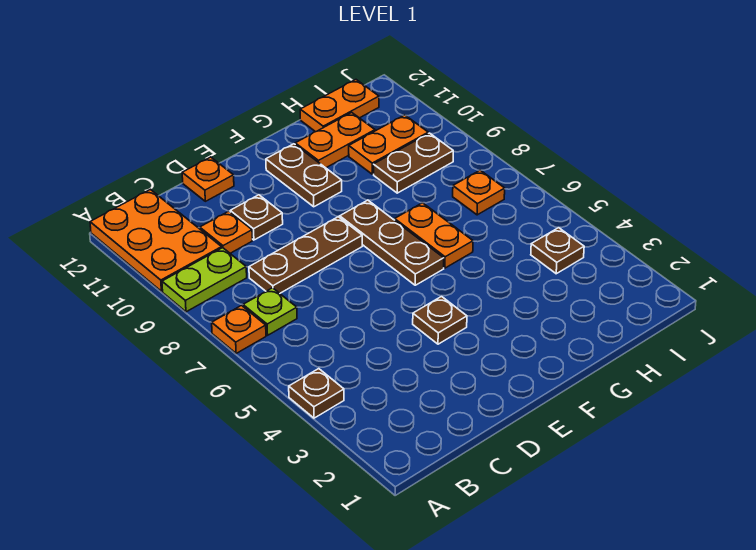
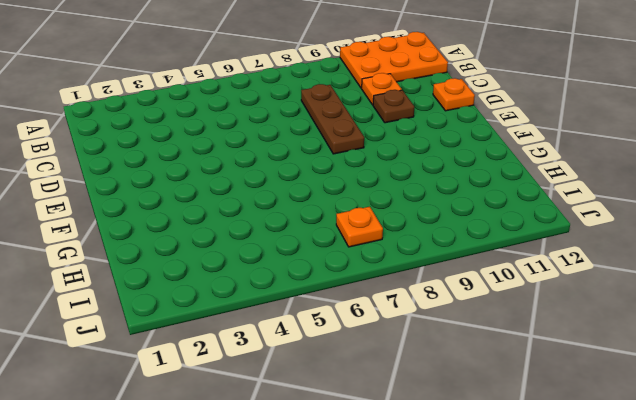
none -> brown 1x1 plate [289,369,344,418]
none -> orange 1x1 plate [212,306,266,353]
none -> lime 1x2 plate [162,248,247,312]

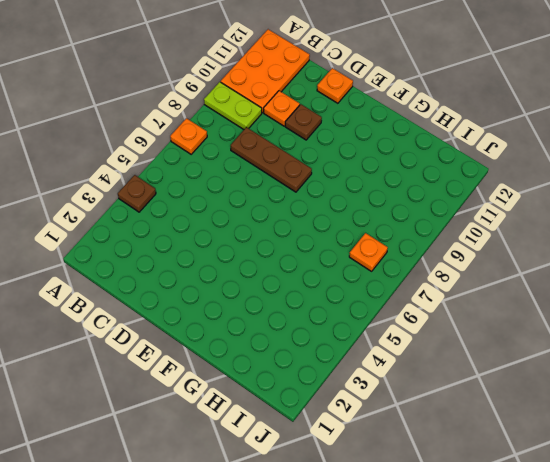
none -> lime 1x1 plate [243,288,297,335]
none -> brown 1x1 plate [413,297,467,344]
none -> brown 1x3 plate [340,200,444,285]

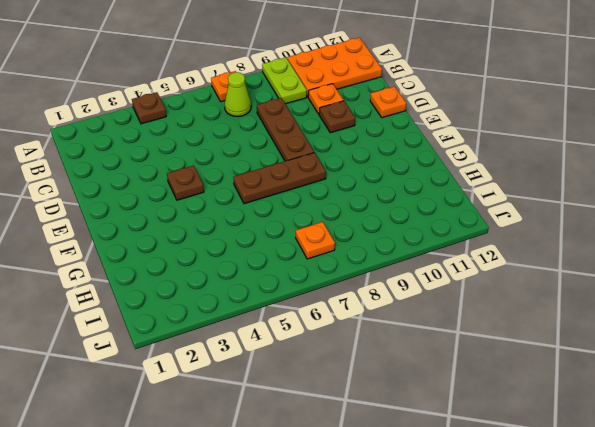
lime 1x1 cone [225,72,251,117] -> lime 1x1 plate [243,288,297,335]
none -> brown 1x2 plate [266,144,342,207]
none -> orange 1x2 plate [395,203,473,268]
none -> orange 1x2 plate [295,113,375,168]

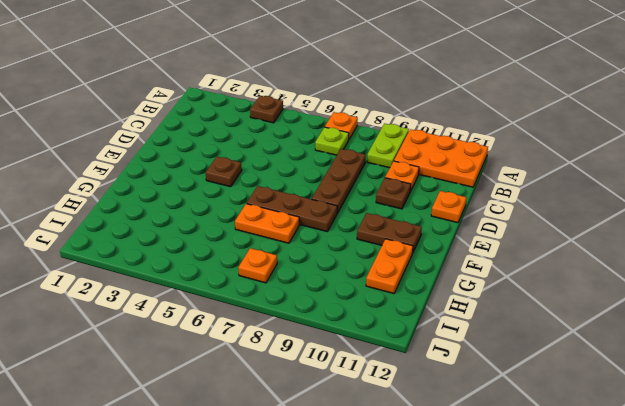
none -> brown 1x2 plate [373,133,453,193]
none -> orange 1x2 plate [349,115,428,174]
none -> orange 1x2 plate [300,80,379,132]

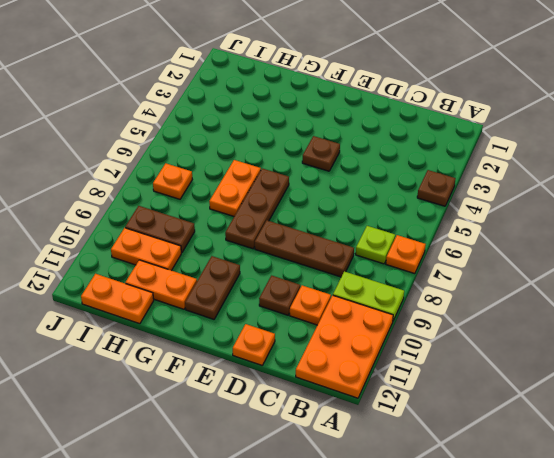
none -> brown 1x1 plate [531,228,584,274]

